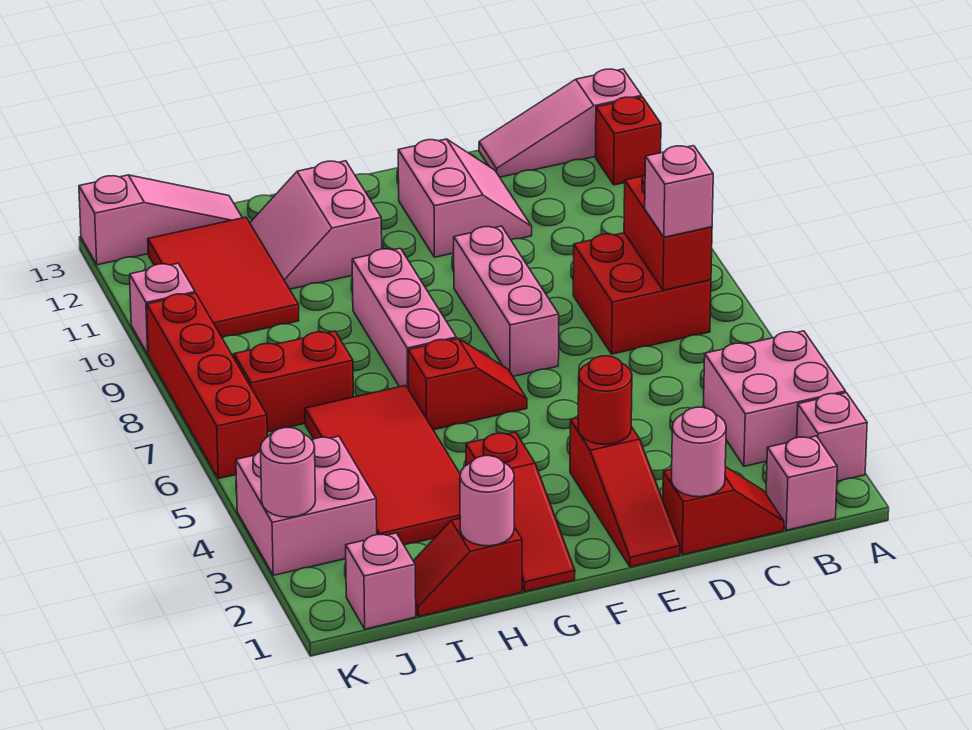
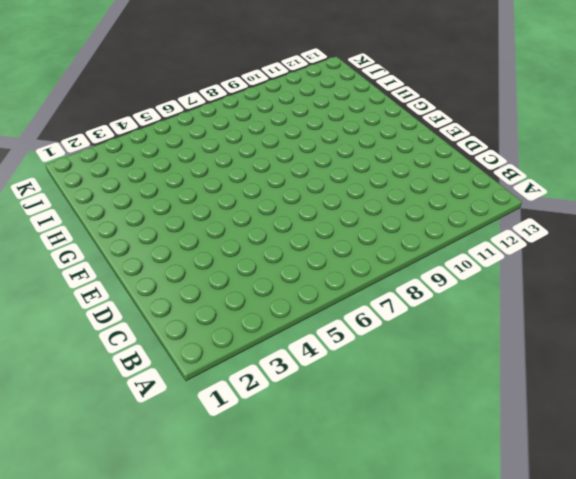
none -> pink 1x1 brick [797,393,867,481]
none -> pink 2x2 brick [703,331,846,466]
none -> red 1x1 brick [595,97,661,185]

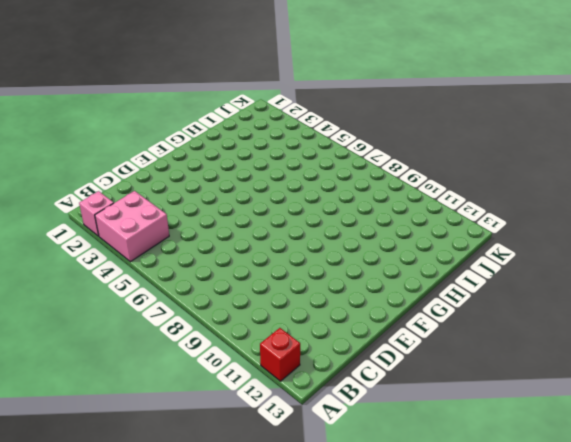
none -> pink 1x3 slope [479,69,642,177]
none -> pink 1x1 brick [766,436,837,530]
none -> red 2x2 brick [573,233,711,354]

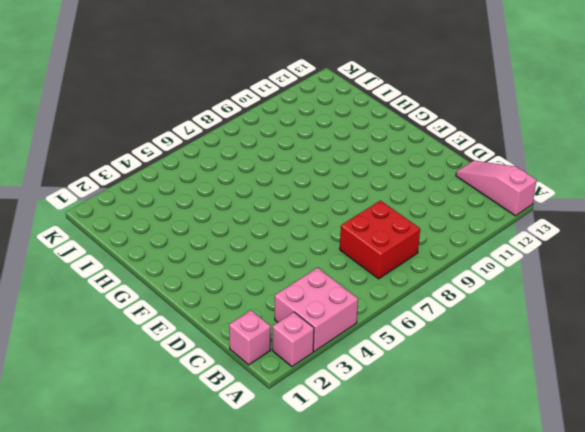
none -> red 1x1 brick [595,97,661,185]
none -> red 1x2 slope [663,467,784,555]
none -> pink 2x2 slope [398,139,532,257]

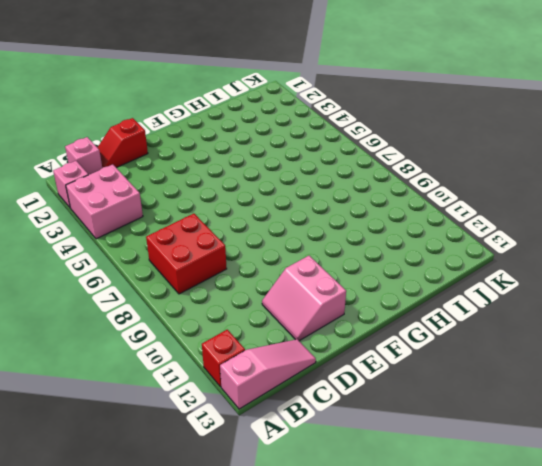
none -> red 1x3 slope [570,418,680,567]
none -> pink 1x3 brick [454,226,559,376]
none -> red 1x2 slope [408,338,527,430]

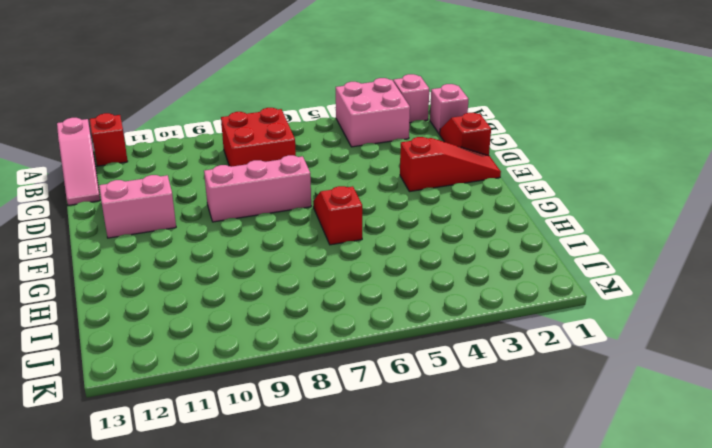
none -> red 1x3 slope [466,432,575,592]
none -> pink 1x3 brick [352,248,456,388]
none -> pink 2x2 slope [250,161,382,289]

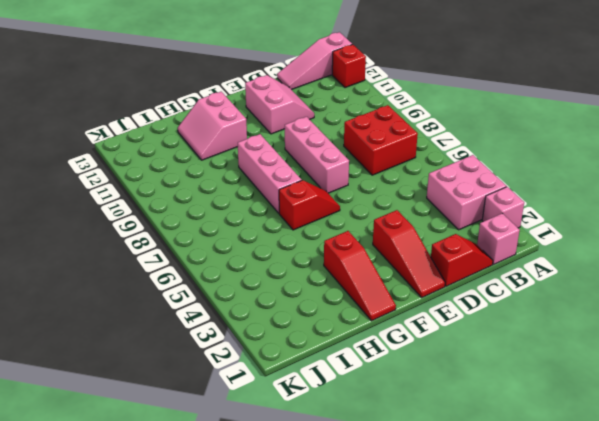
none -> red 1x2 slope [414,518,522,617]
none -> red 2x4 tile [305,385,460,545]
none -> red 1x2 brick [234,331,353,432]

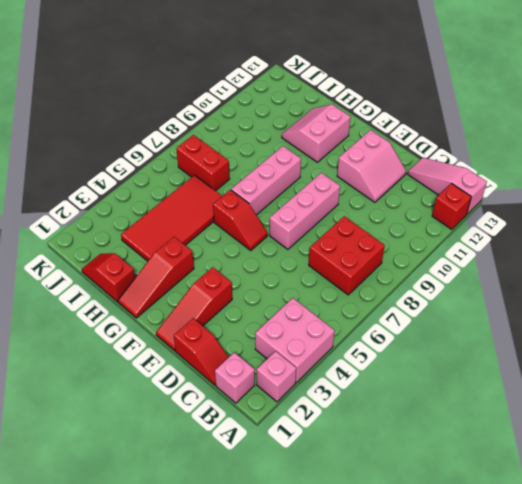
none -> red 2x3 tile [148,217,299,338]
none -> pink 1x3 slope [79,175,242,265]
none -> pink 1x1 brick [346,533,416,629]

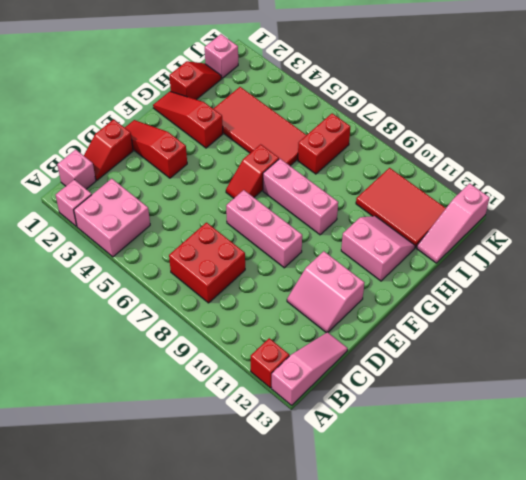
none -> pink 2x2 brick [236,436,377,575]
none -> red 1x4 brick [147,293,267,479]
none -> pink 1x1 brick [130,263,195,354]

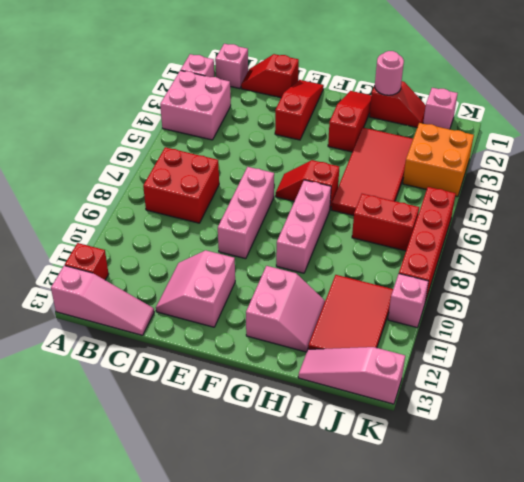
orange 2x2 brick [403,123,474,197] -> pink 2x2 brick [236,436,377,575]
none -> red 1x2 brick [624,175,712,290]
none -> pink 1x1 round brick [671,407,726,497]
none -> red 1x1 round brick [578,356,632,445]

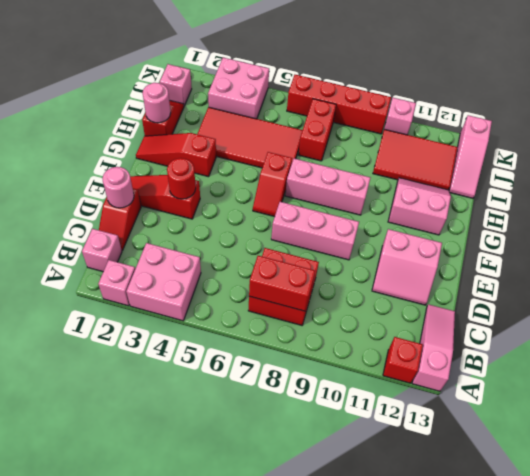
none -> pink 1x1 round brick [260,428,316,517]
none -> pink 1x1 brick [645,146,713,237]

